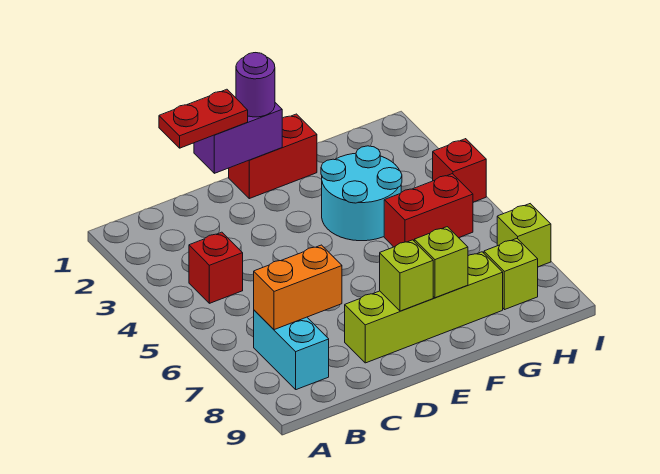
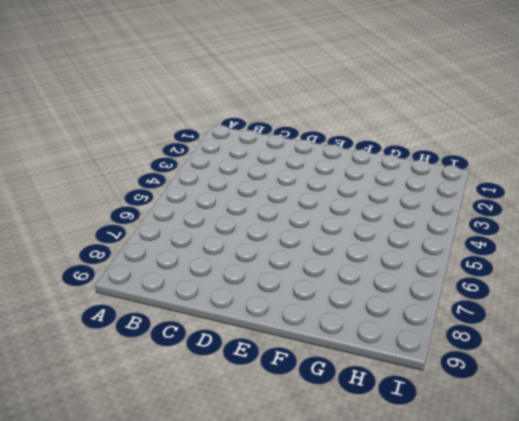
none -> red 1x1 brick [189,232,243,303]
none -> cyan 1x2 brick [254,310,329,390]
none -> lime 1x4 brick [345,252,503,363]

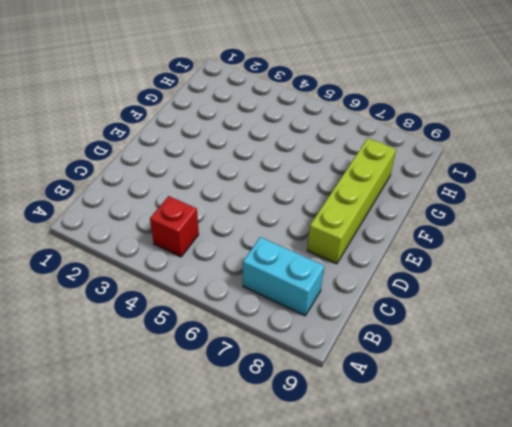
none -> red 1x2 brick [229,114,317,199]
none -> cyan 2x2 round brick [321,146,402,241]
none -> red 1x2 brick [384,174,473,247]

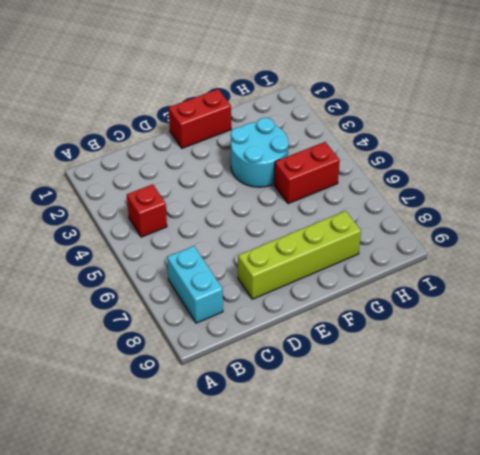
none -> lime 1x1 brick [484,239,538,310]
none -> red 1x1 brick [433,139,486,202]
none -> lime 1x1 brick [497,204,551,267]

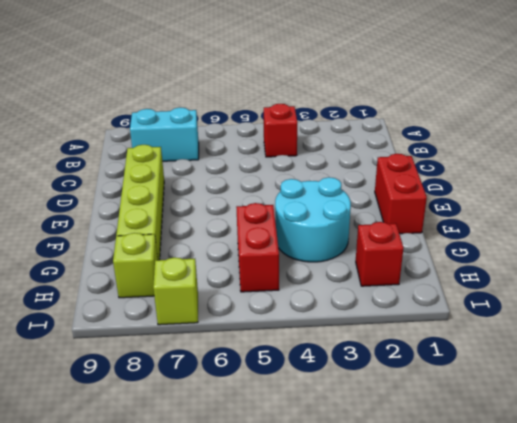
red 1x1 brick [356,222,403,286] -> red 1x1 brick moved to [433,139,486,202]
none -> orange 1x2 brick [254,245,342,330]
none -> purple 1x2 brick [194,103,282,173]
none -> lime 1x1 brick [380,240,433,311]

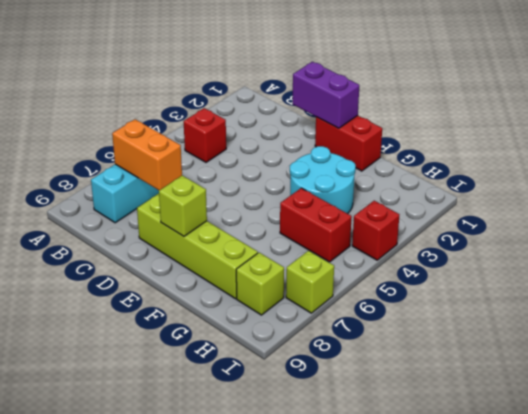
none -> lime 1x1 brick [414,227,468,298]
none -> red 1x2 plate [159,89,248,148]
none -> purple 1x1 round brick [236,53,275,117]

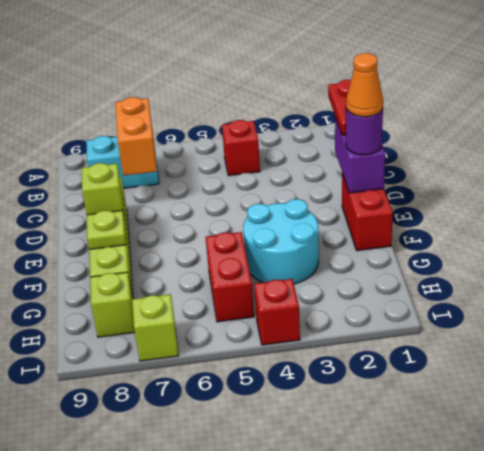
orange 1x1 cone [346,53,383,117] -> none
lime 1x1 plate [87,210,126,249] -> lime 1x1 brick [414,227,468,298]

